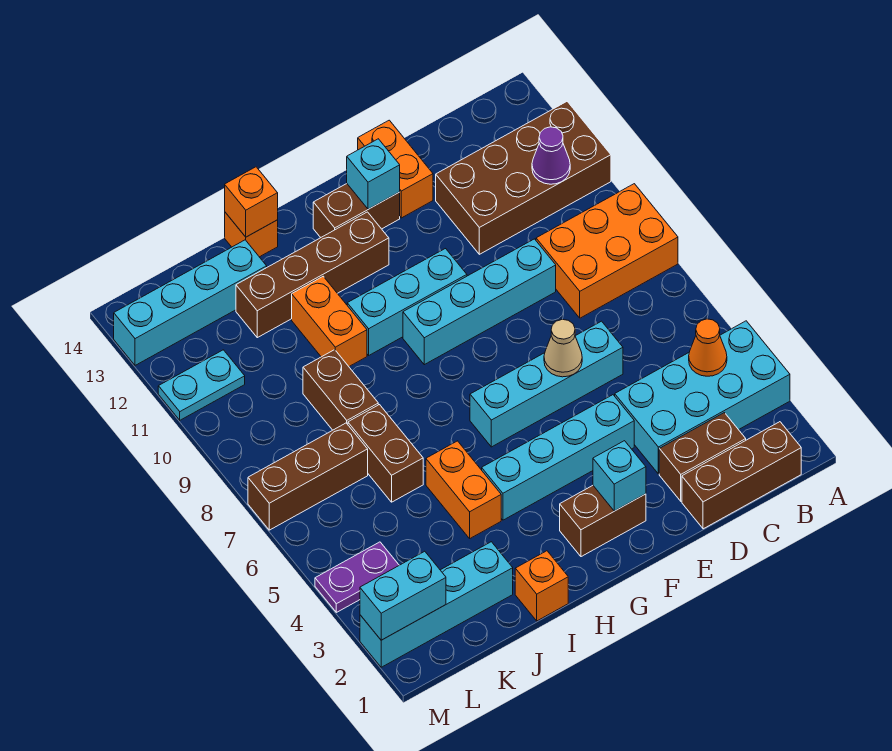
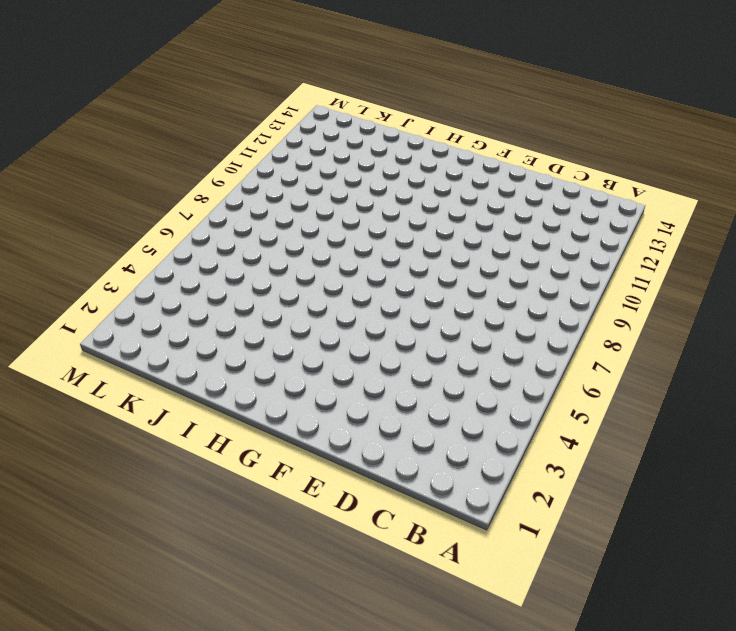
none -> cyan 2x4 brick [615,321,790,474]
none -> orange 2x3 brick [536,184,678,318]
none -> brown 2x4 brick [436,102,611,254]
none -> brown 1x3 brick [682,422,801,529]

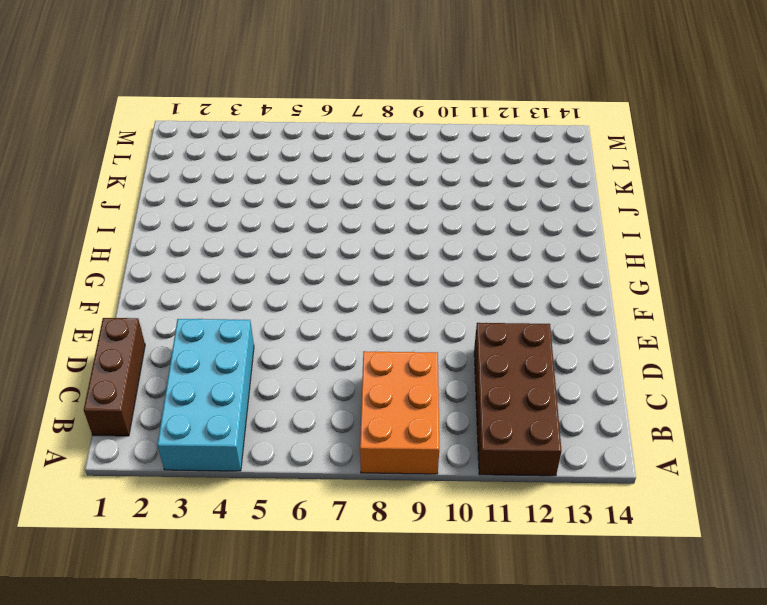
none -> brown 1x2 brick [659,413,746,501]
none -> cyan 1x4 brick [470,321,623,447]
none -> cyan 1x4 brick [403,239,556,365]
none -> cyan 1x4 brick [482,395,634,520]

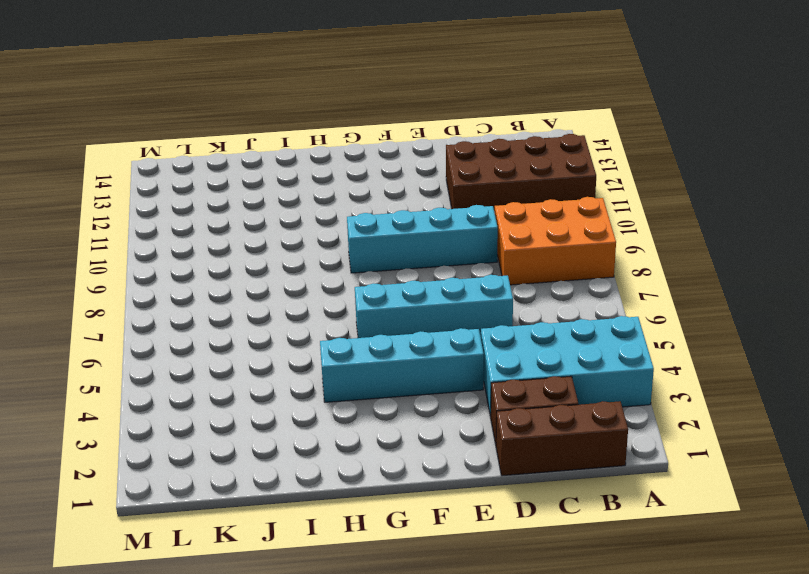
none -> orange 1x2 brick [358,120,433,218]
none -> brown 1x2 brick [560,486,646,557]
none -> cyan 1x3 brick [347,249,467,355]
none -> brown 1x2 brick [313,184,400,238]

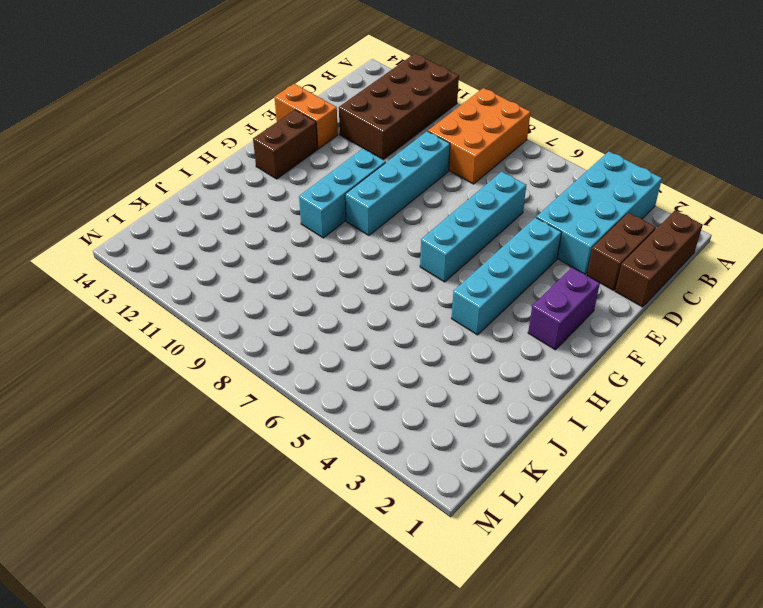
purple 1x2 brick [528,267,600,350] -> brown 1x2 brick [560,486,646,557]
none -> brown 1x4 brick [236,212,389,338]
none -> orange 1x1 brick [515,551,568,621]
none -> orange 1x2 brick [426,441,501,538]
none -> orange 1x2 brick [292,276,367,366]

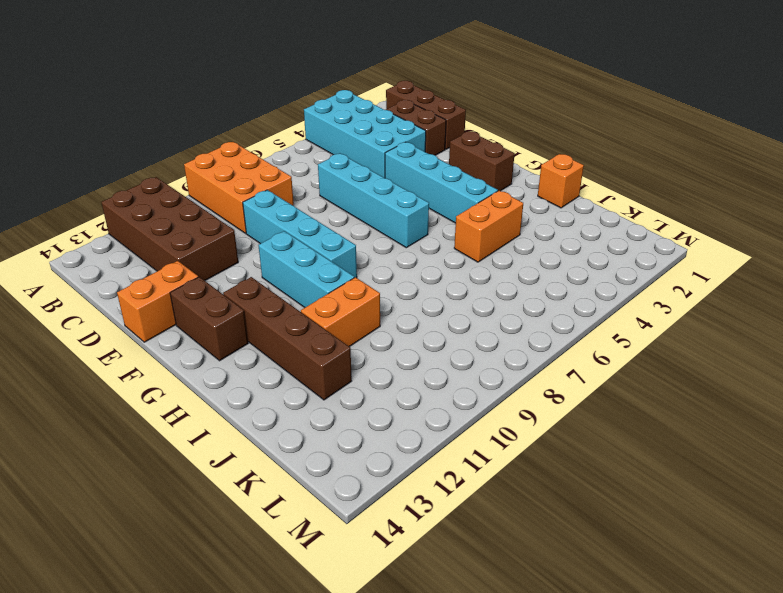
none -> orange 1x1 brick [225,212,278,257]
none -> cyan 1x4 brick [360,542,513,667]
none -> brown 1x2 brick [348,405,423,502]
none -> brown 1x2 brick [303,350,378,430]

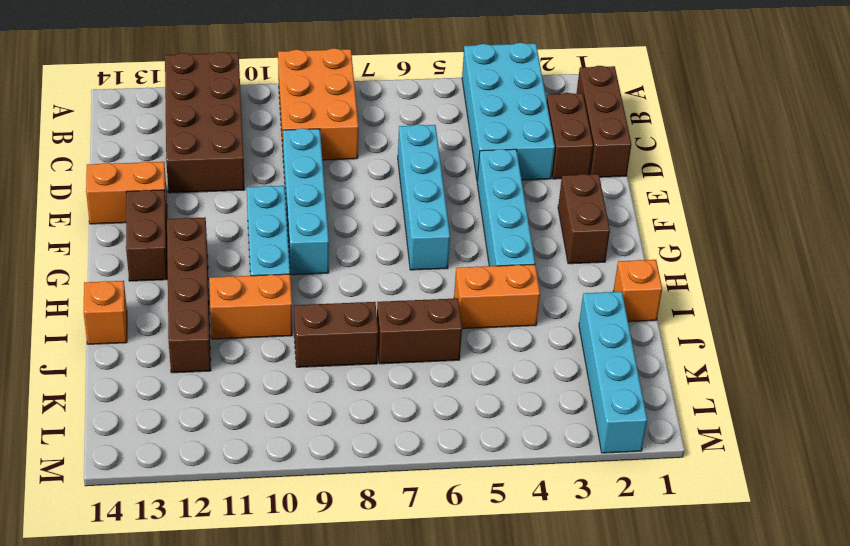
none -> cyan 1x4 brick [114,240,267,365]
none -> brown 1x3 brick [248,423,368,530]
none -> purple 1x2 plate [315,542,399,612]
none -> cyan 1x2 plate [158,350,245,420]

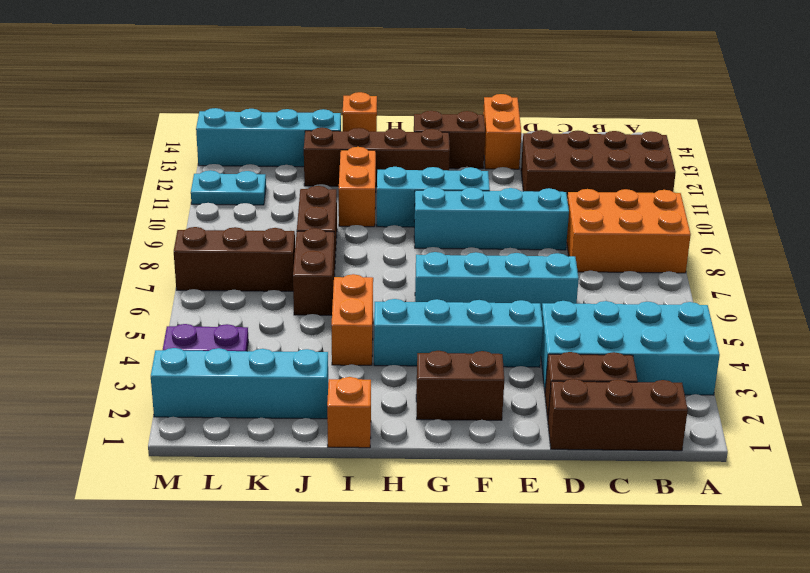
none -> orange 1x1 cone [689,319,727,376]
none -> purple 1x1 cone [532,127,570,184]
none -> tan 1x1 cone [544,320,582,377]
none -> cyan 1x1 brick [593,441,646,511]

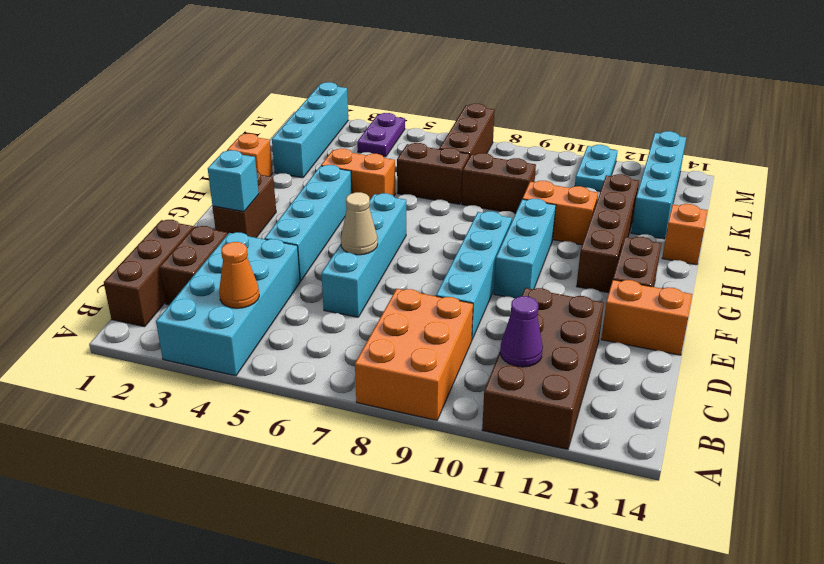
none -> cyan 1x1 brick [347,139,400,209]
none -> orange 1x1 brick [225,167,278,237]
none -> cyan 1x2 brick [360,551,446,640]

